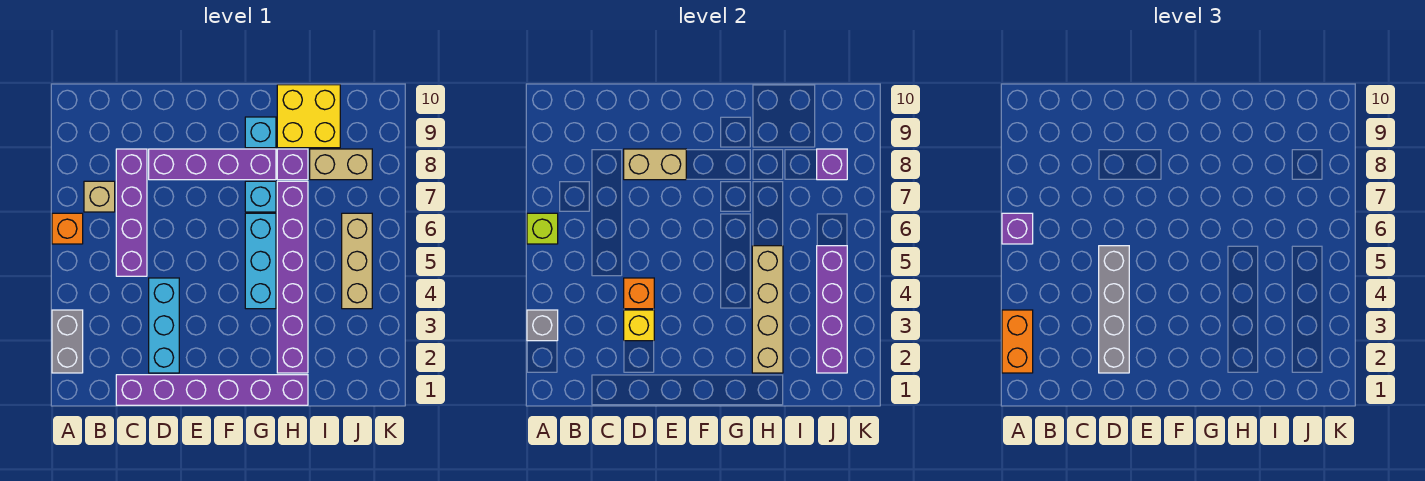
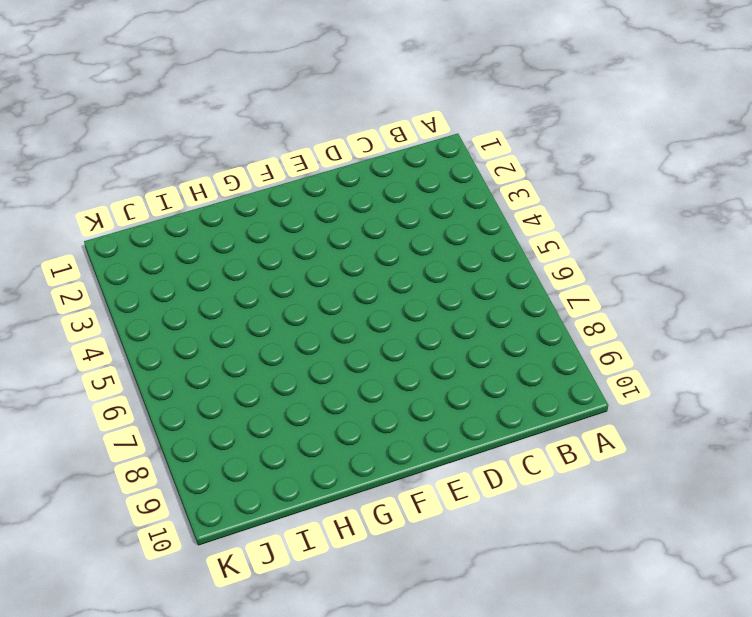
none -> grey 1x2 brick [52,310,83,373]
none -> orange 1x1 brick [52,213,83,244]
none -> tan 1x1 brick [84,181,115,212]

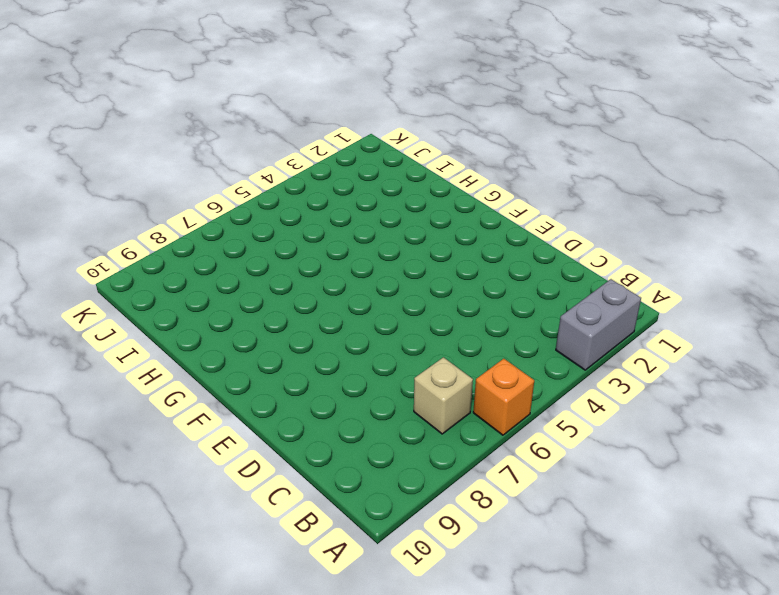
none -> purple 1x6 brick [116,375,308,405]
none -> purple 1x4 brick [116,149,147,276]
none -> cyan 1x3 brick [149,278,179,373]

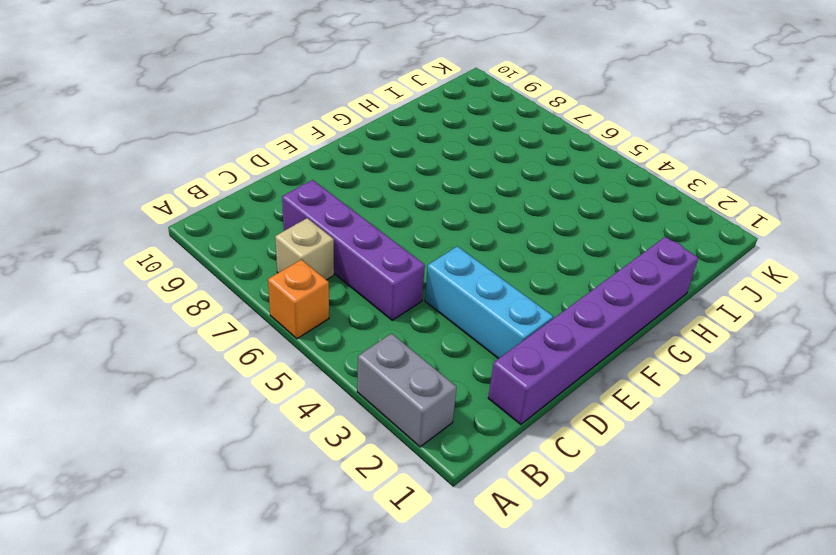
none -> purple 1x4 brick [149,149,276,180]
none -> cyan 1x3 brick [245,213,276,309]
none -> cyan 1x1 brick [245,181,276,212]

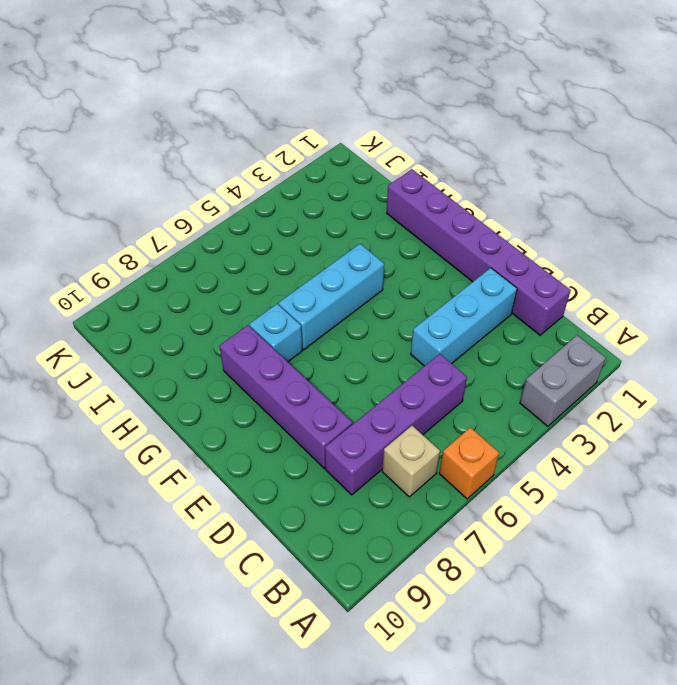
none -> cyan 1x1 brick [245,117,276,148]
none -> purple 1x6 brick [277,181,308,373]
none -> purple 1x1 brick [277,149,308,180]

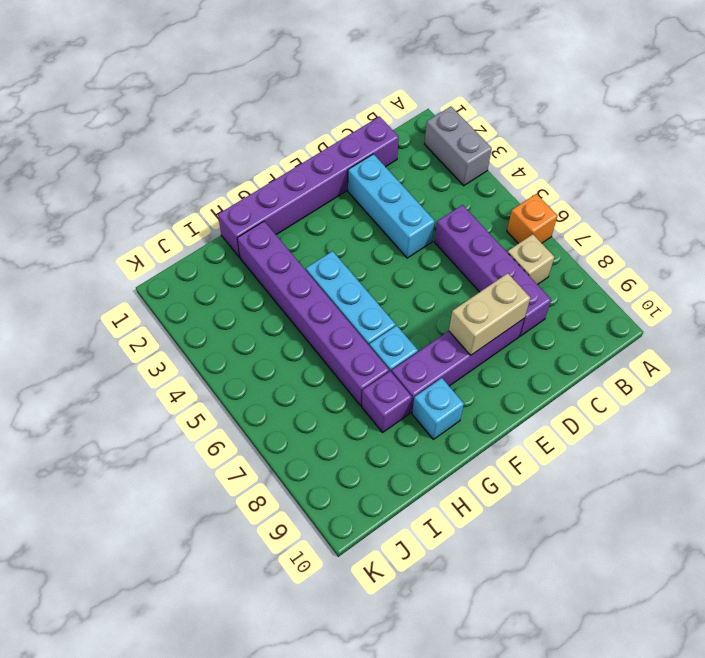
none -> yellow 2x2 brick [277,85,340,148]
none -> tan 1x2 brick [310,149,372,180]
none -> tan 1x3 brick [342,213,372,309]

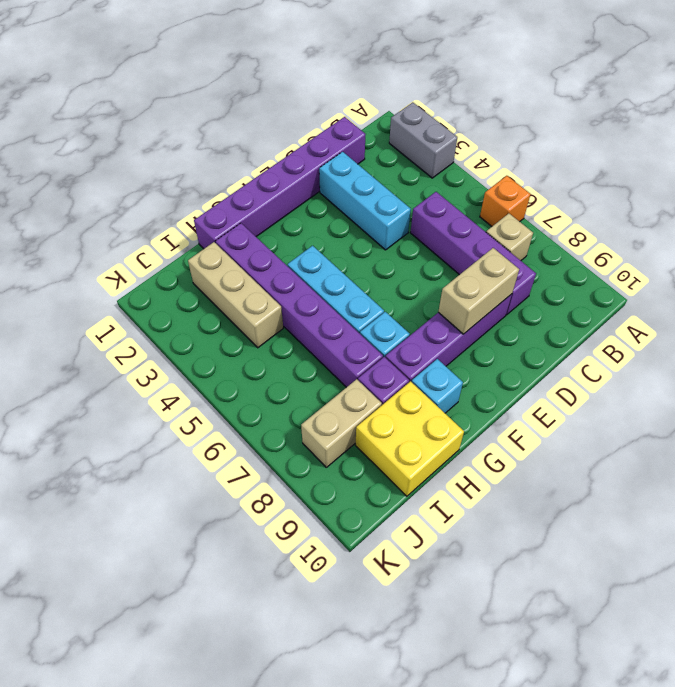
tan 1x3 brick [188,242,283,348] -> tan 1x3 brick moved to [342,213,372,309]
none -> grey 1x1 brick [527,310,558,341]
none -> lime 1x1 brick [527,213,558,244]
none -> yellow 1x1 brick [624,310,654,341]

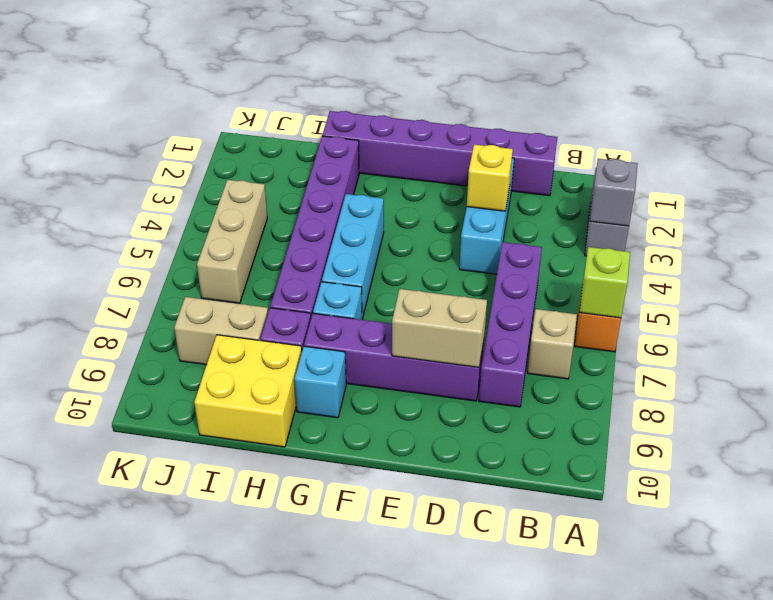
none -> orange 1x1 brick [624,278,654,309]
none -> tan 1x4 brick [752,246,783,373]
none -> purple 1x4 brick [817,246,847,373]

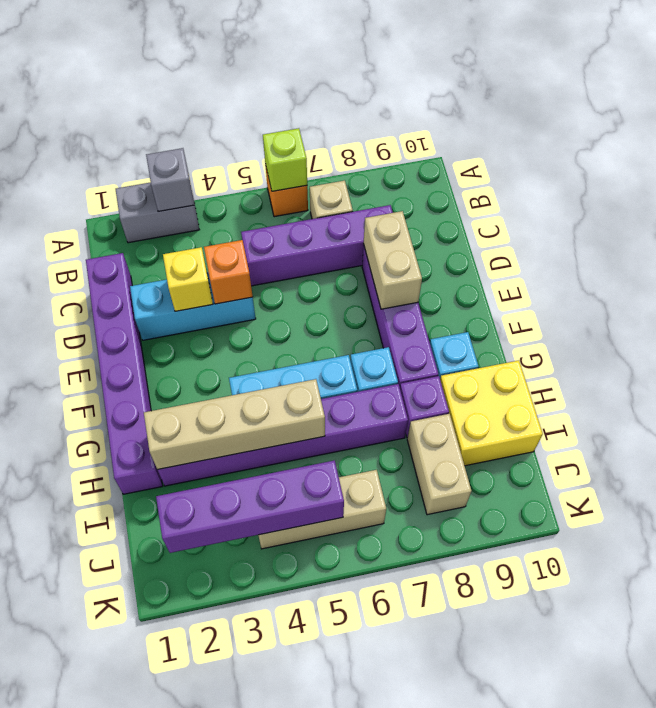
none -> purple 1x1 brick [817,149,847,180]
none -> orange 1x2 brick [1002,310,1033,373]
none -> purple 1x1 brick [1002,213,1033,244]

